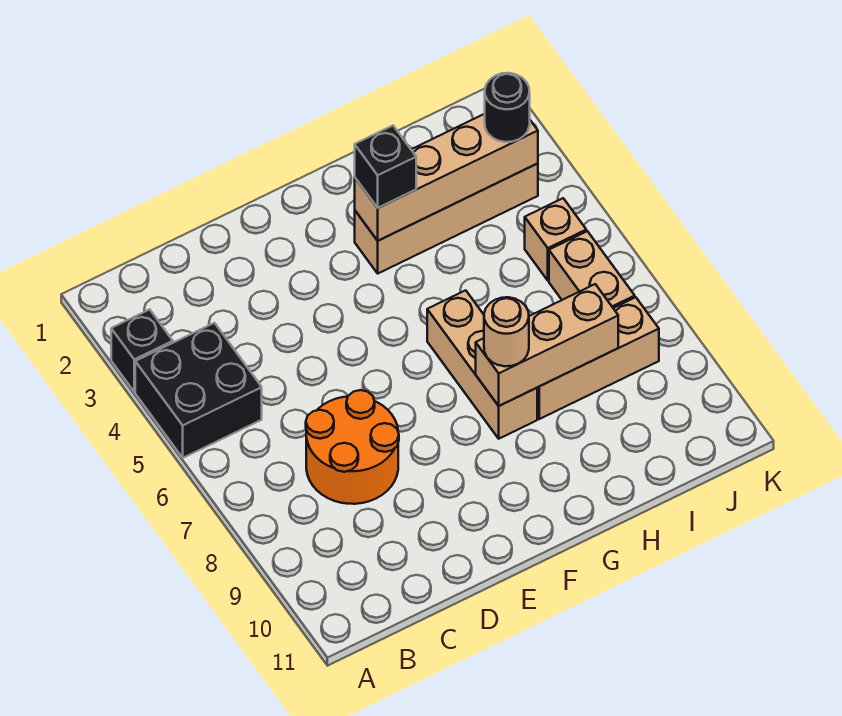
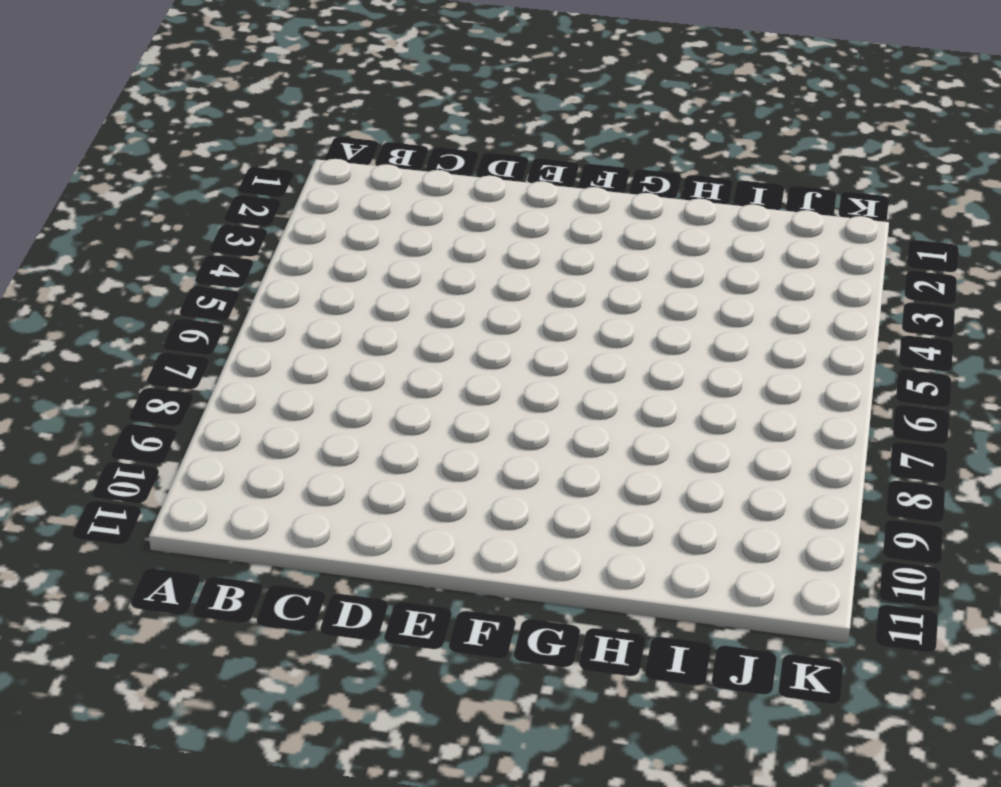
none -> black 1x1 brick [111,309,173,392]
none -> black 2x2 brick [135,323,262,458]
none -> orange 2x2 round brick [306,390,399,504]

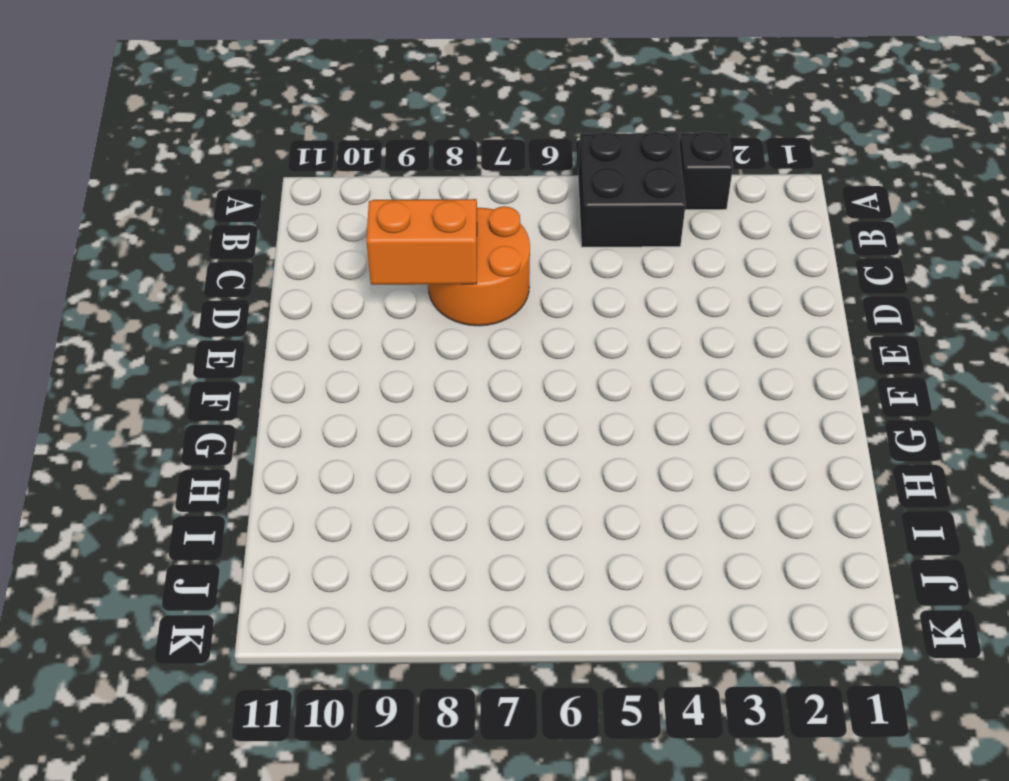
orange 2x2 slope [367,199,477,285] -> none
none -> tan 1x4 brick [355,163,538,273]
none -> tan 1x3 brick [427,290,537,439]
none -> tan 1x3 brick [537,297,659,419]

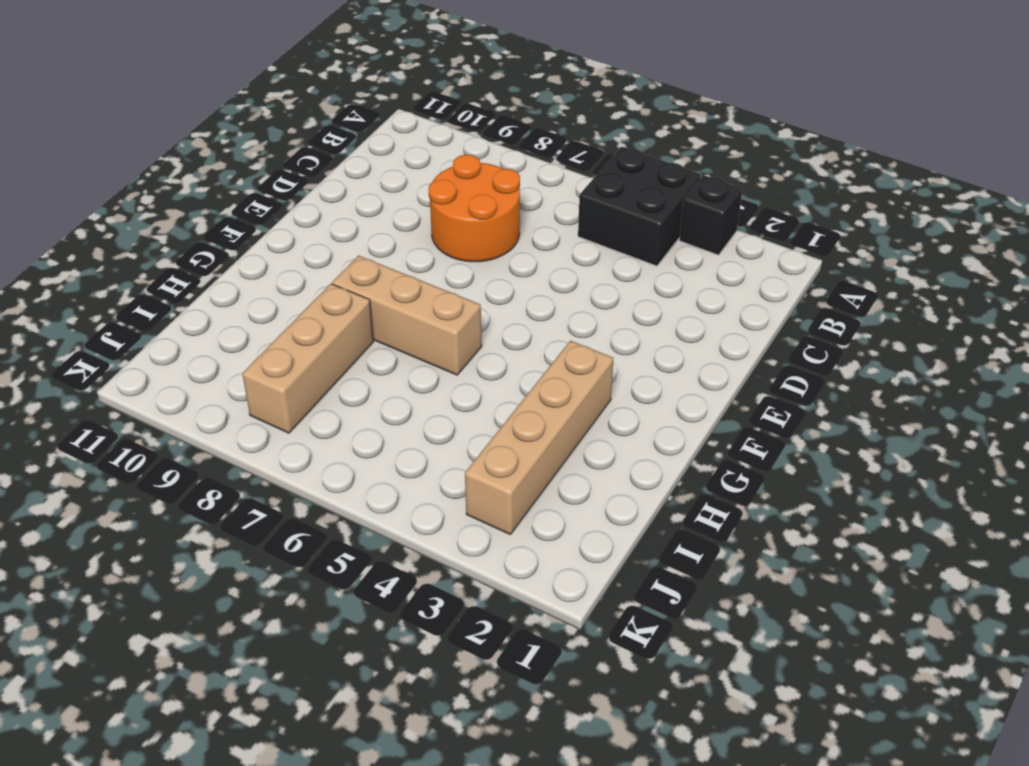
none -> tan 1x1 brick [525,198,586,280]
none -> tan 1x2 brick [549,231,635,308]
none -> tan 1x4 brick [355,114,538,241]

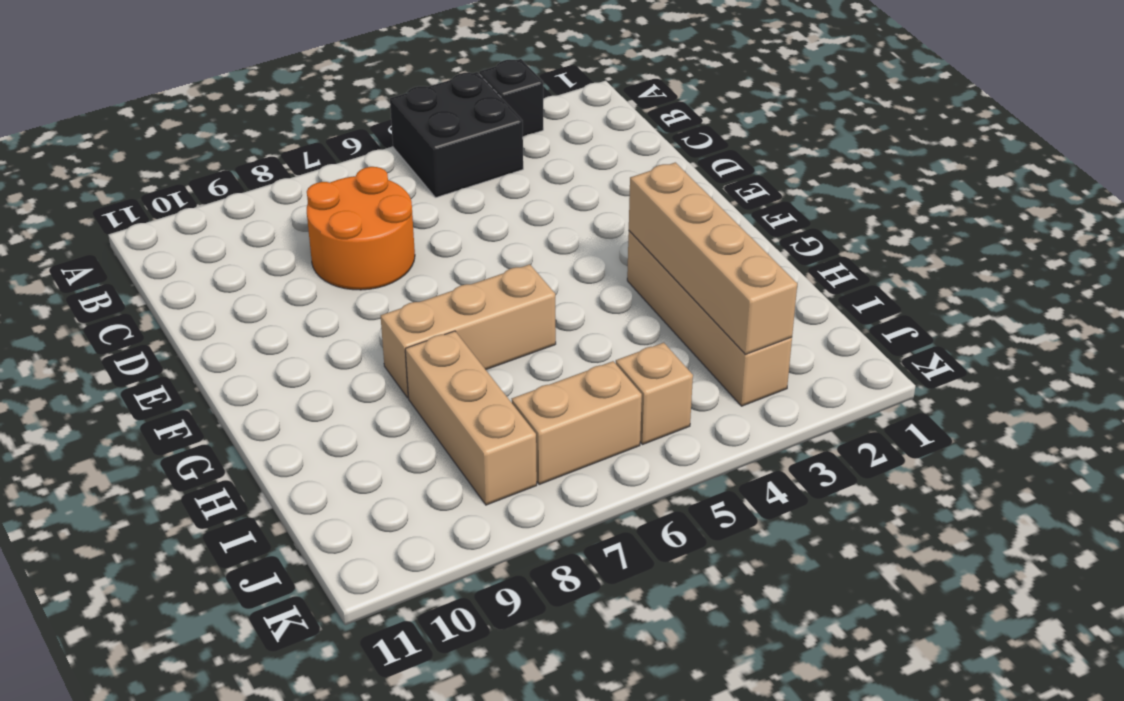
none -> tan 1x3 brick [476,284,618,406]
none -> black 1x1 brick [355,126,416,208]
none -> tan 1x1 round brick [484,297,529,366]

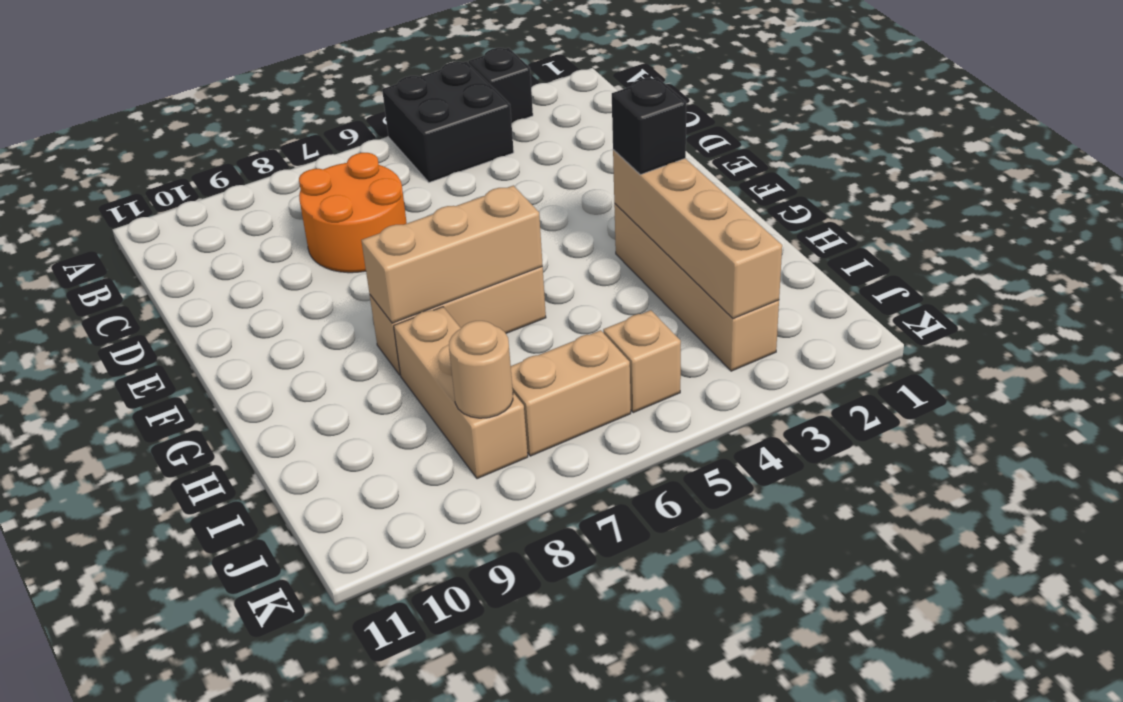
tan 1x3 brick [361,185,543,323] -> tan 1x3 brick turned to [476,284,618,406]
tan 1x1 round brick [449,321,513,418] -> tan 1x1 round brick moved to [484,297,529,366]
none -> black 1x1 round brick [485,73,530,142]

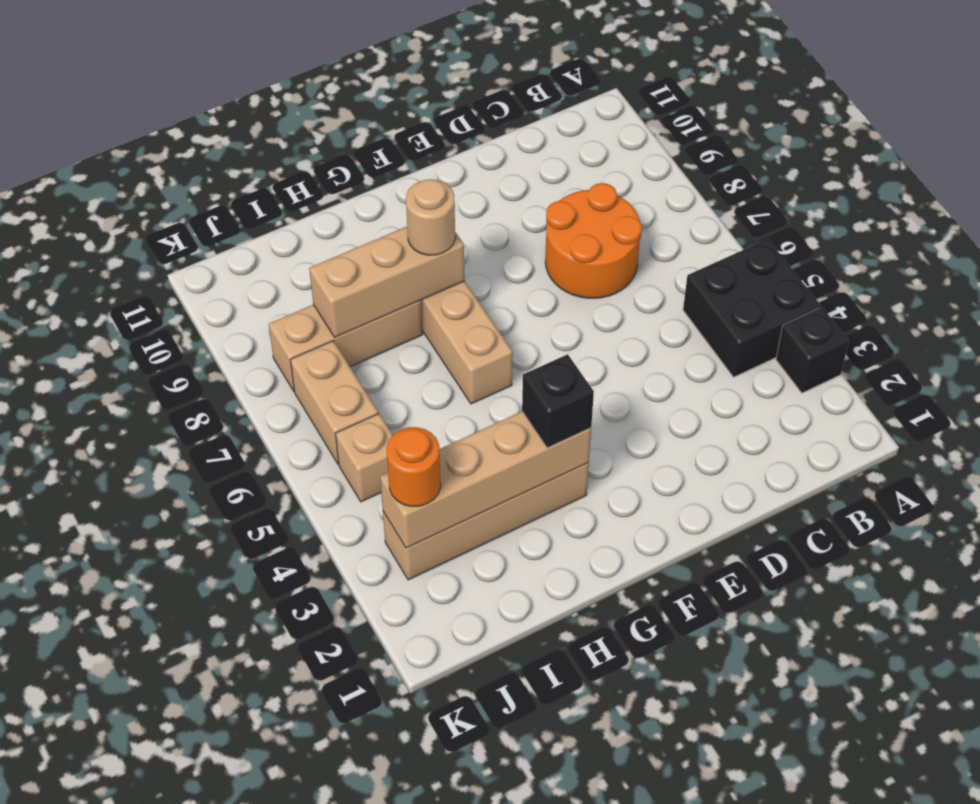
orange 1x1 round brick [387,427,441,506] -> black 1x1 round brick [485,73,530,142]

